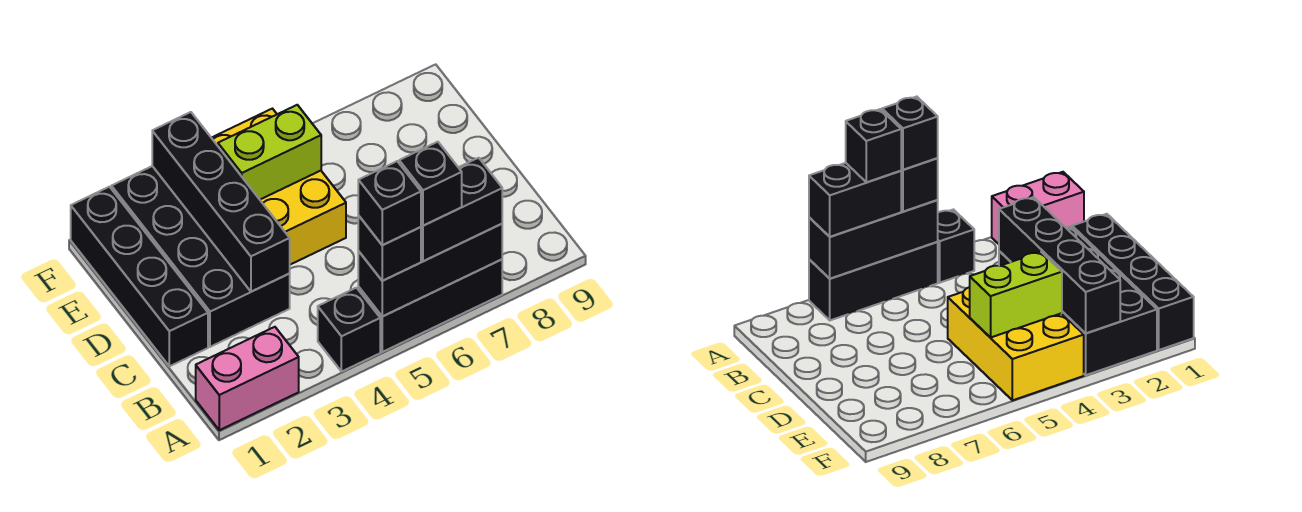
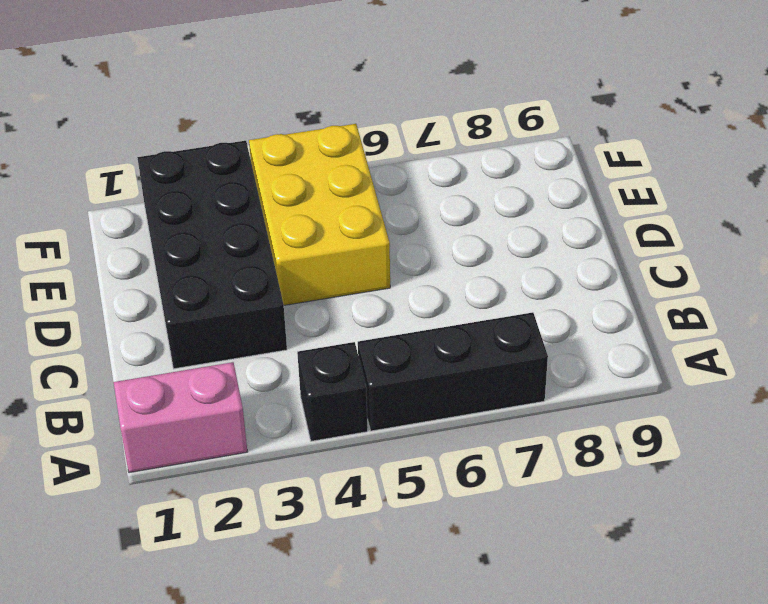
none -> black 1x4 brick [71,187,208,366]
none -> black 1x3 brick [358,224,502,316]
none -> black 1x4 brick [152,112,290,292]

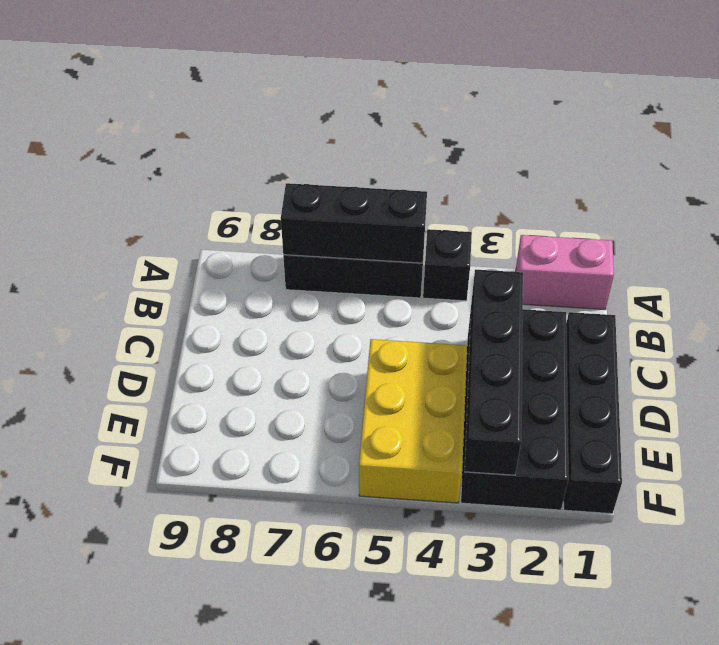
none -> lime 1x2 brick [218,105,321,199]
none -> black 1x1 brick [358,216,421,281]
none -> black 1x2 brick [421,158,502,261]

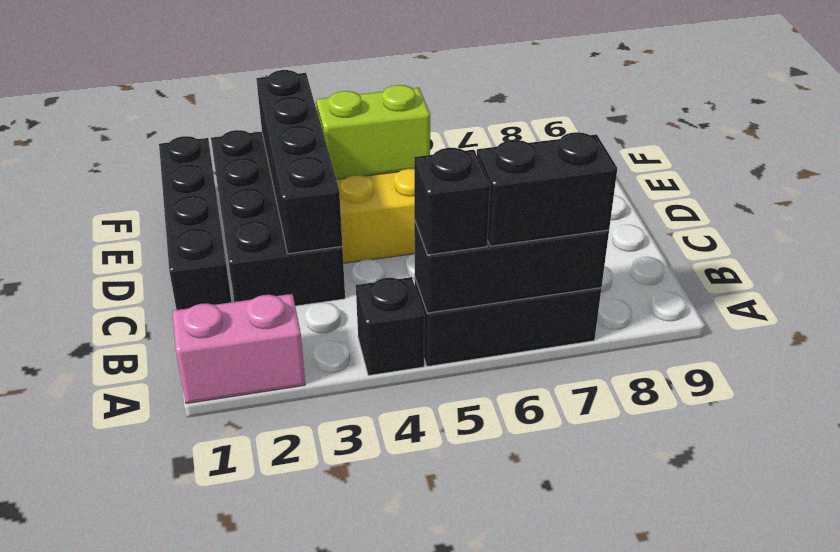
none -> black 1x1 brick [358,161,421,245]
none -> black 1x1 brick [399,142,462,226]

